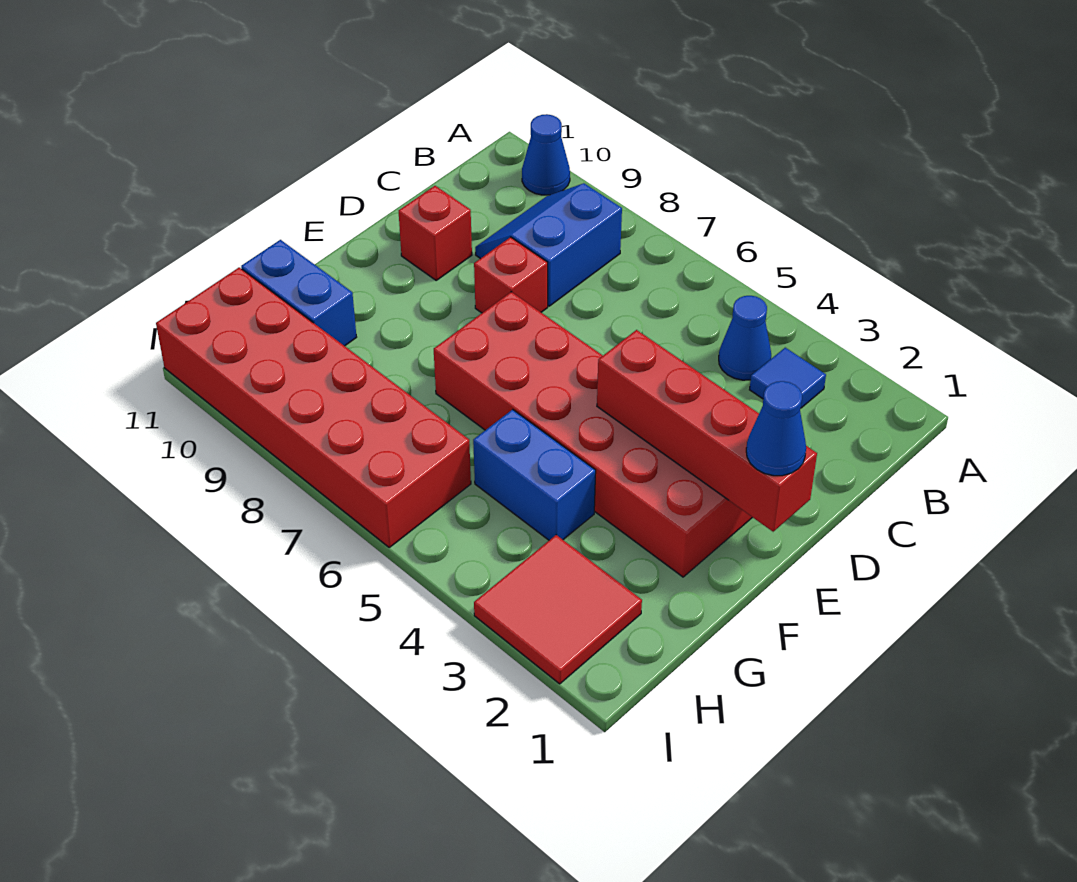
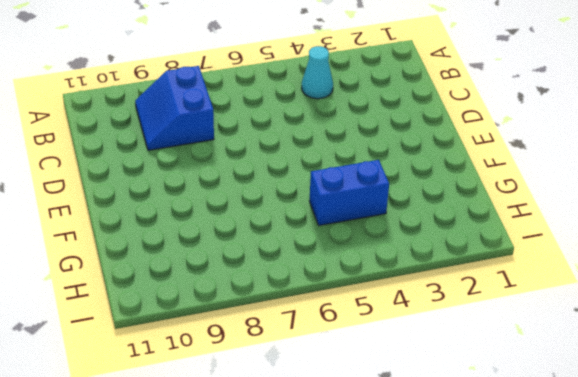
cyan 1x1 cone [302,46,333,99] -> blue 1x1 cone [719,296,771,380]
none -> blue 1x1 cone [522,114,570,195]
none -> blue 1x1 tile [750,348,826,408]
none -> red 1x1 brick [474,237,548,313]

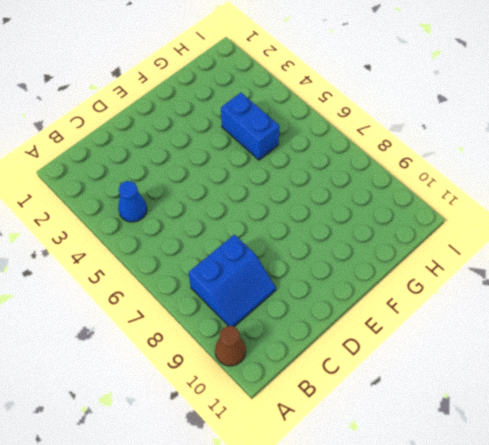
brown 1x1 cone [215,326,246,366] -> blue 1x1 cone [522,114,570,195]
none -> blue 1x1 tile [750,348,826,408]
none -> red 1x1 brick [474,237,548,313]
none -> red 1x1 brick [399,186,472,280]

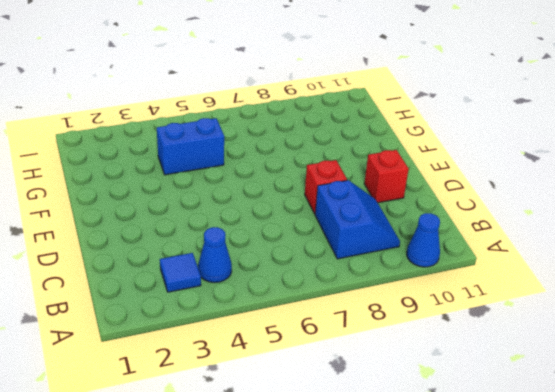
none -> red 2x6 brick [434,292,752,577]
none -> blue 1x2 brick [241,240,356,346]
none -> red 2x2 tile [474,535,642,684]

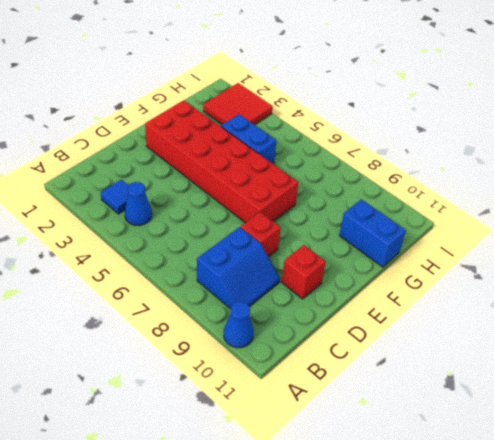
none -> red 2x6 brick [156,267,471,547]
none -> red 1x4 brick [597,330,817,532]
none -> blue 1x1 cone [746,381,806,476]

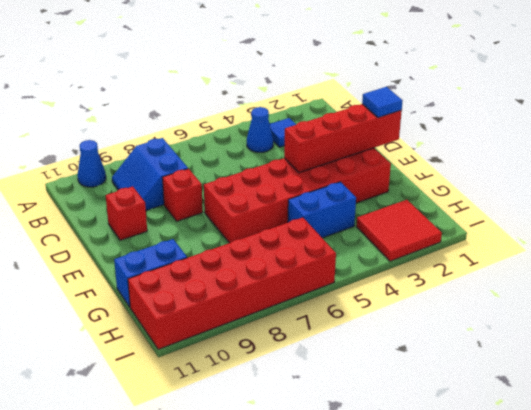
blue 1x1 tile [362,87,403,118] -> blue 1x1 cone [746,381,806,476]

